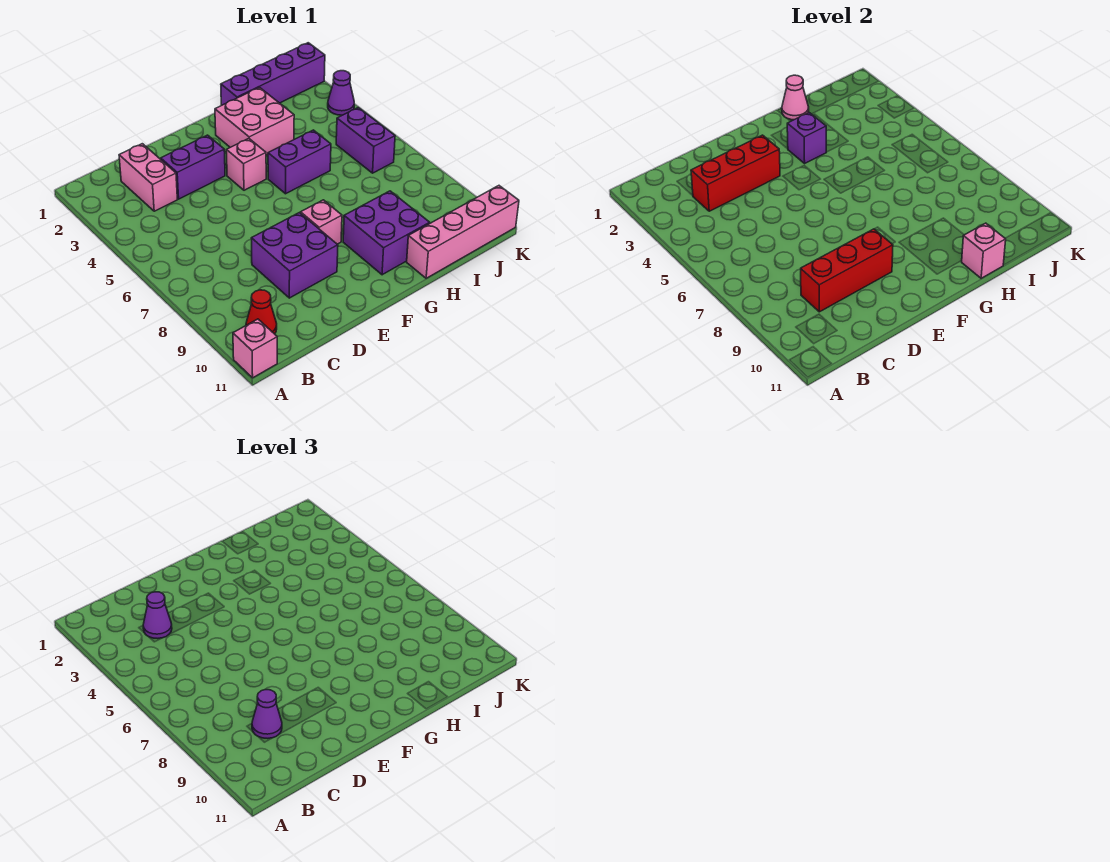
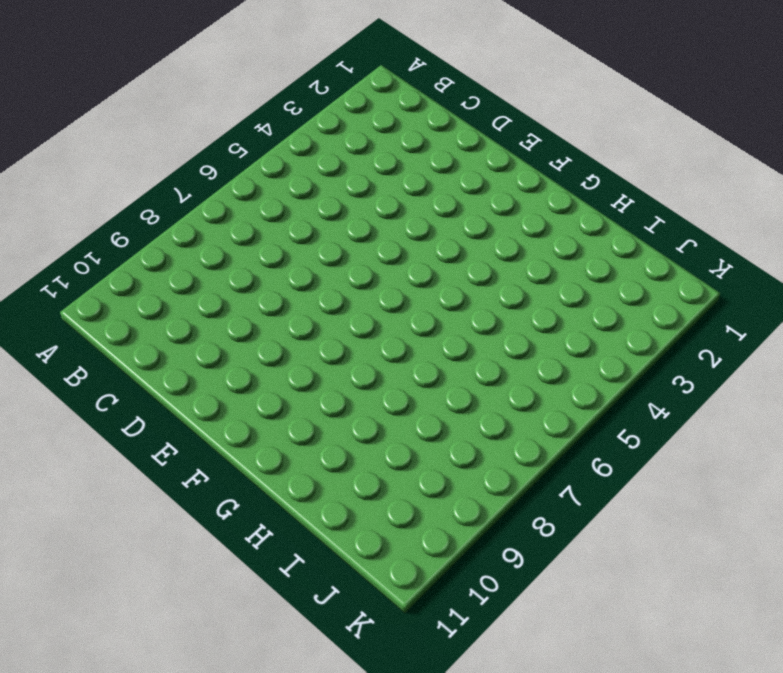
none -> pink 1x1 brick [233,319,277,378]
none -> red 1x1 cone [246,290,277,334]
none -> pink 1x2 brick [119,144,177,211]

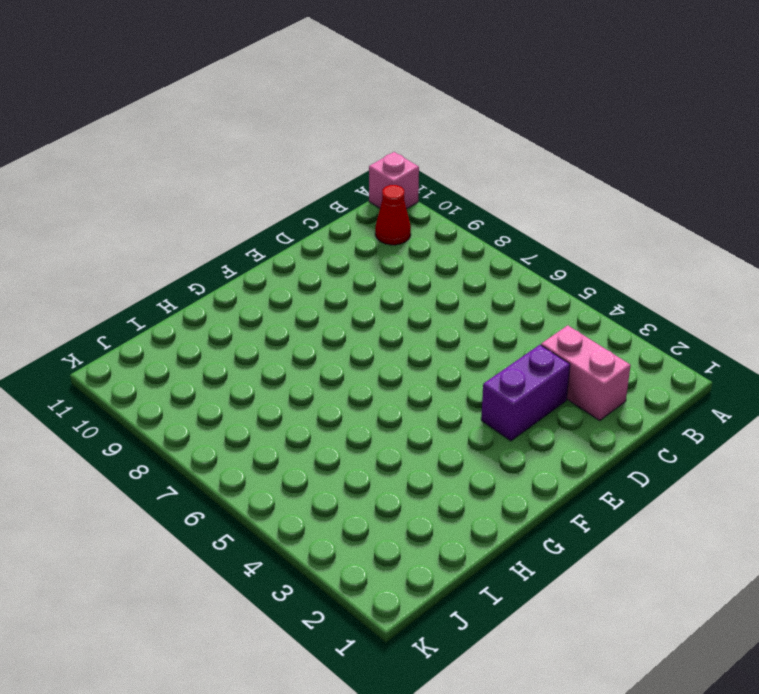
none -> purple 2x2 brick [251,213,338,298]
none -> pink 1x1 brick [226,138,266,190]
none -> pink 1x1 brick [301,200,342,244]

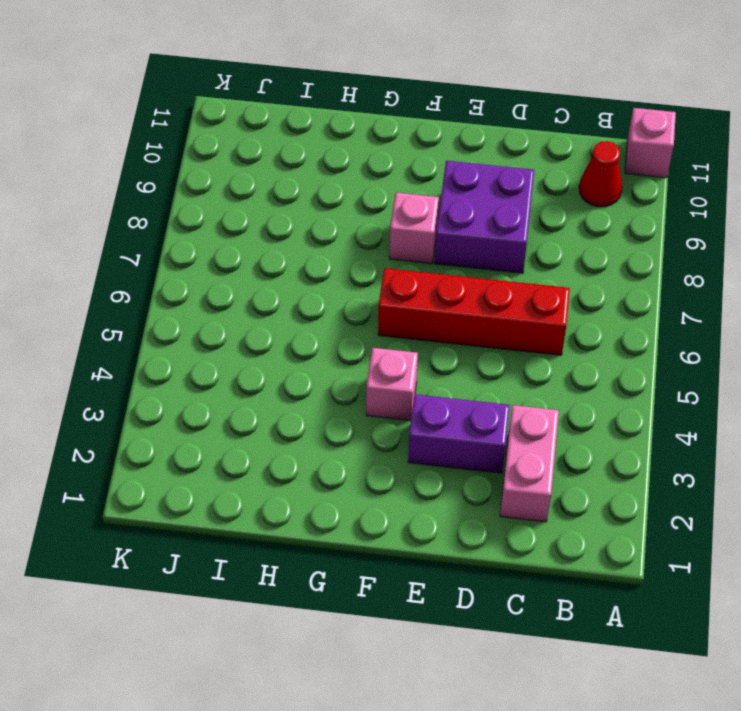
red 1x4 brick [378,268,570,355] -> none
none -> pink 2x2 brick [215,88,294,155]
none -> purple 1x2 brick [268,130,331,194]
none -> purple 2x2 brick [343,191,430,275]

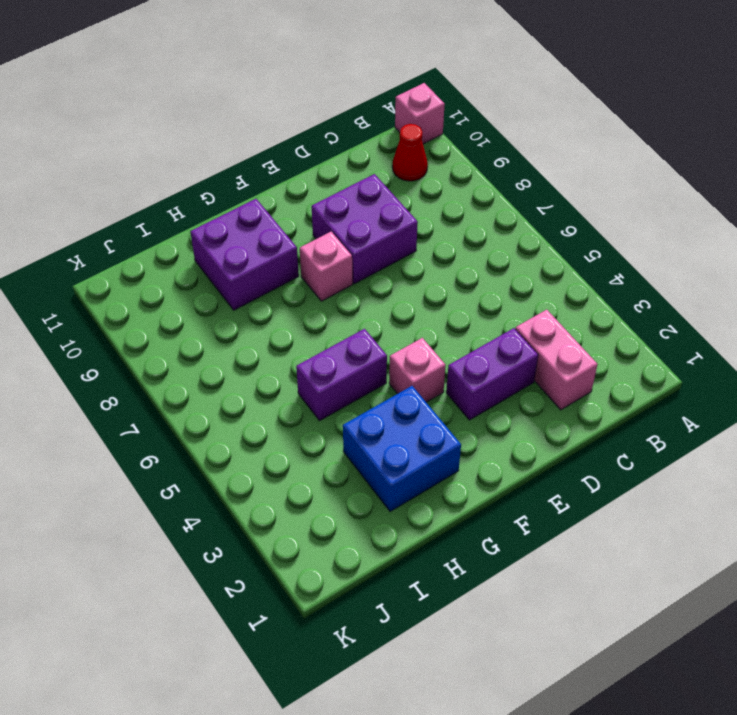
blue 2x2 brick [343,386,461,512] -> pink 2x2 brick [215,88,294,155]
none -> purple 1x4 brick [221,43,325,105]
none -> pink 1x4 brick [407,186,519,278]
none -> purple 1x2 brick [336,108,395,173]

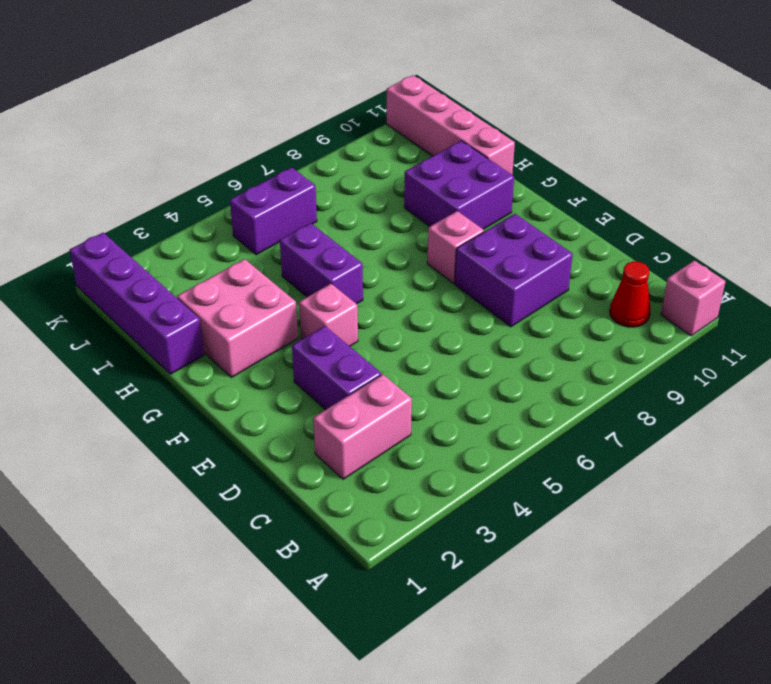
none -> purple 1x1 cone [328,71,354,115]
none -> red 1x3 brick [691,135,780,211]
none -> red 1x3 brick [801,229,893,312]

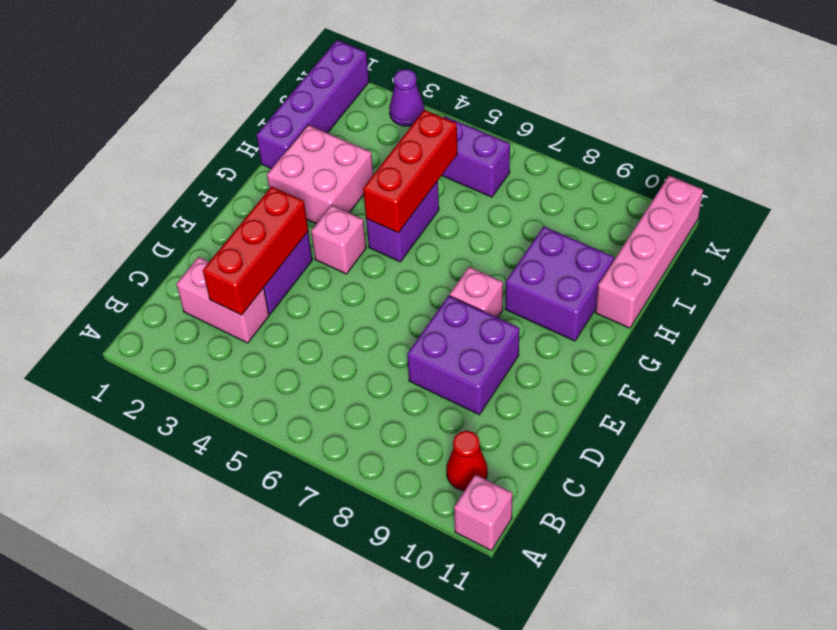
red 1x3 brick [363,110,457,233] -> red 1x3 brick moved to [801,229,893,312]
none -> purple 1x1 brick [787,113,826,163]
none -> pink 1x1 cone [782,75,809,120]
none -> pink 1x1 brick [962,223,1006,278]

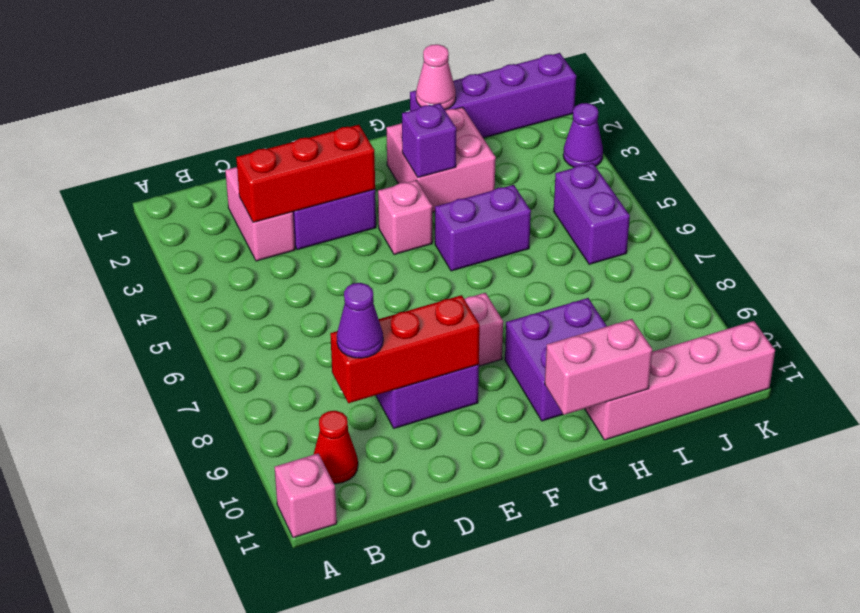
pink 1x2 brick [545,319,652,415] -> pink 1x1 brick [962,223,1006,278]
none -> purple 1x1 cone [143,592,172,638]

